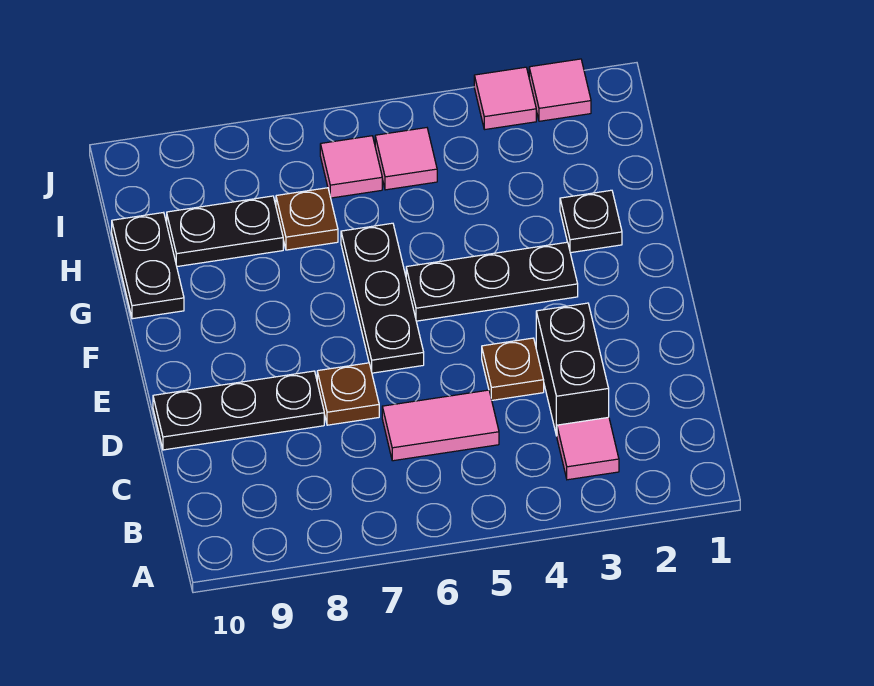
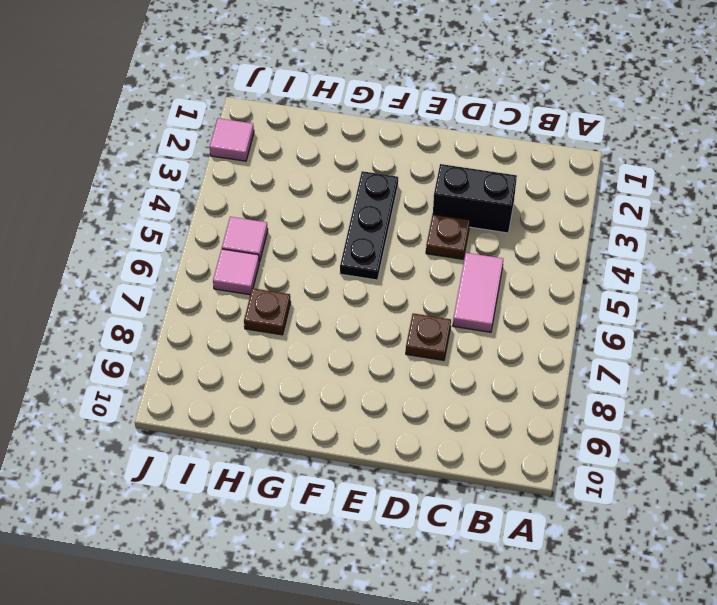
none -> pink 1x1 tile [557,417,619,480]
none -> black 1x3 plate [153,371,324,450]
none -> black 1x3 plate [341,223,424,373]

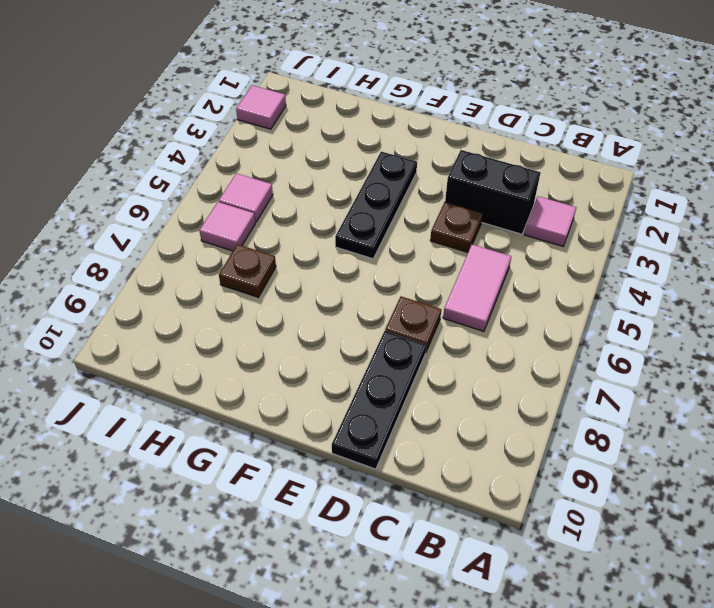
none -> black 1x3 plate [341,223,424,373]
none -> black 1x1 plate [560,190,622,253]
none -> black 1x2 plate [112,212,184,319]

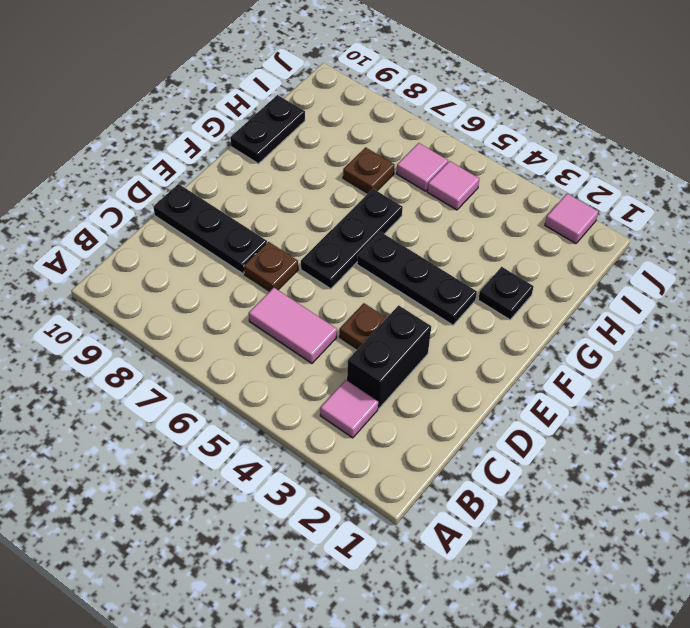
none -> black 1x2 plate [167,196,283,267]
none -> pink 1x1 tile [474,67,536,130]

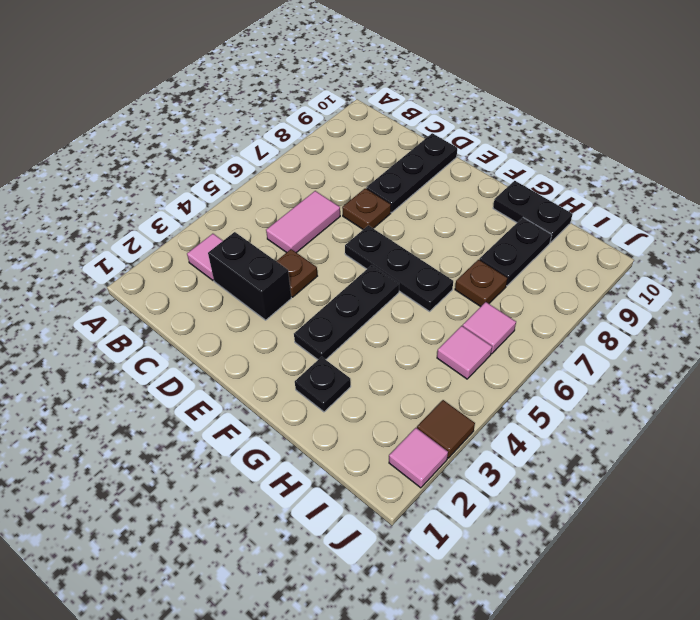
brown 1x1 tile [417,400,475,458] -> pink 1x1 tile [474,67,536,130]

